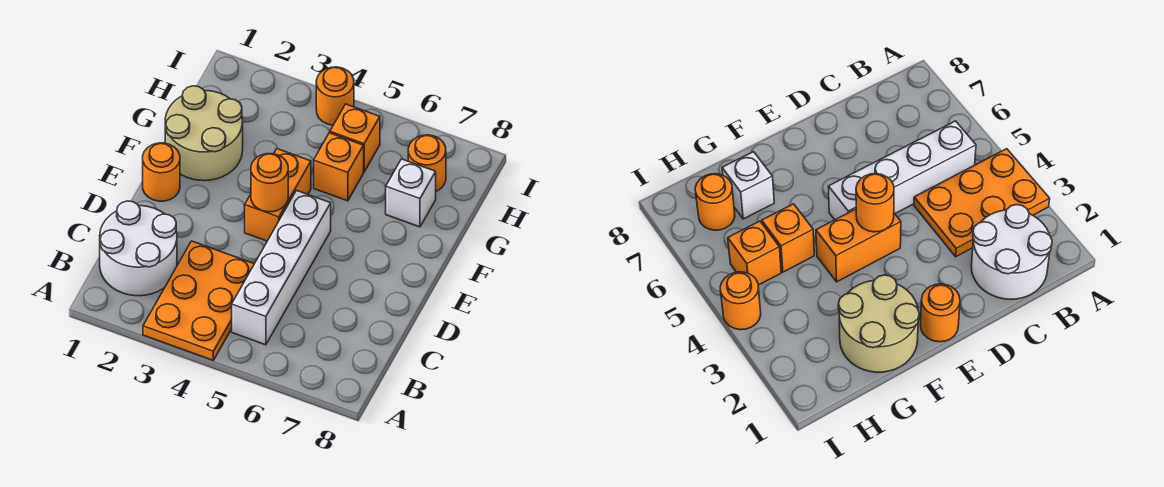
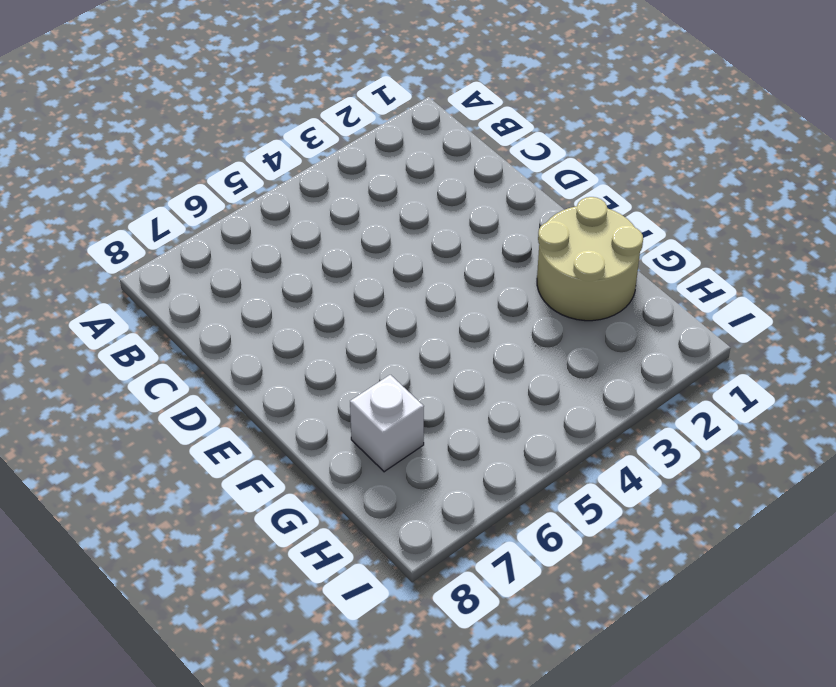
none -> orange 2x3 plate [143,241,254,360]
none -> white 2x2 round brick [100,201,177,296]
none -> white 1x4 brick [232,190,331,345]

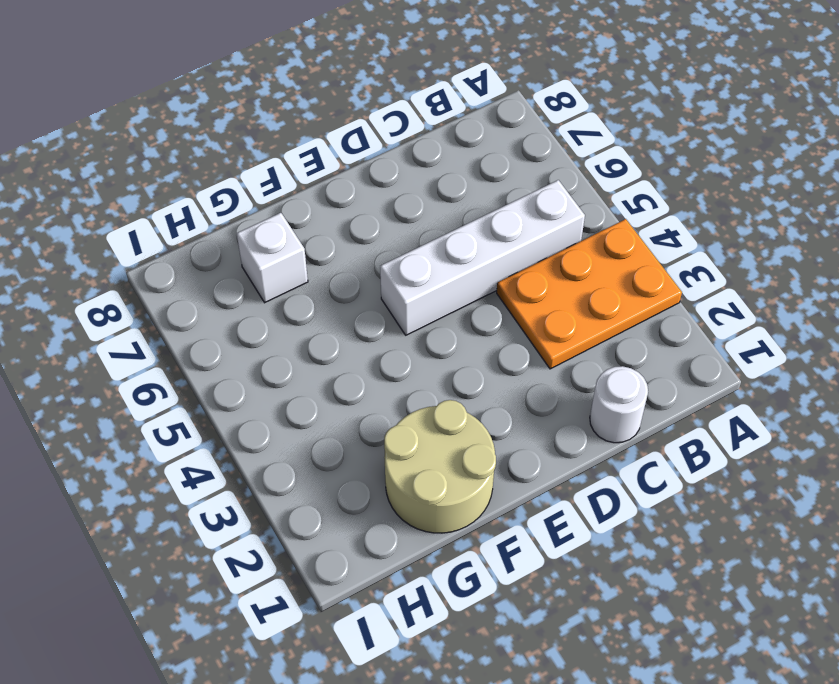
white 1x1 round brick [590,366,648,443] -> white 2x2 round brick [100,201,177,296]
none -> orange 1x1 round brick [143,143,180,201]
none -> orange 1x2 brick [245,149,311,241]
none -> orange 1x1 brick [314,133,364,201]

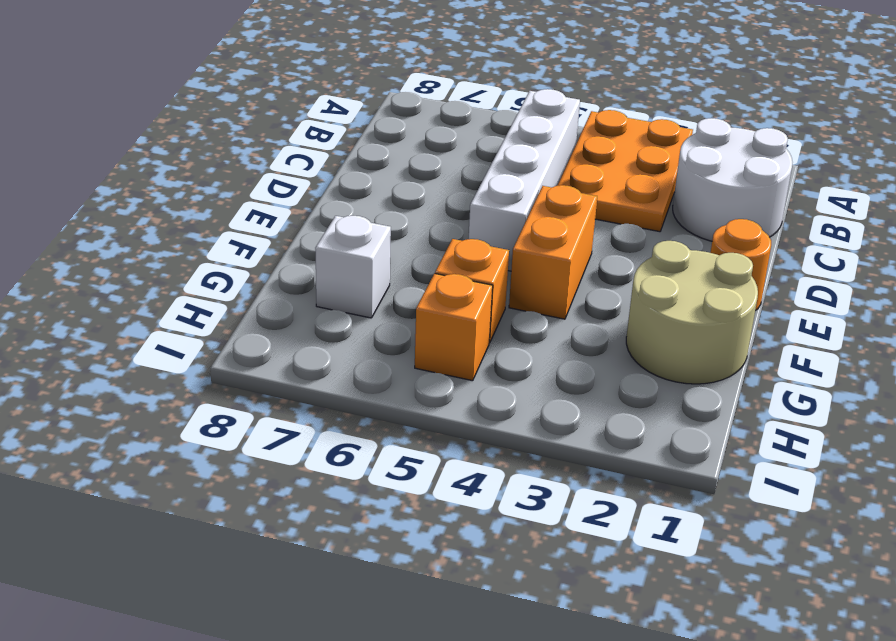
none -> orange 1x1 round brick [408,135,446,191]
none -> orange 1x1 round brick [316,67,354,125]
none -> orange 1x1 round brick [251,154,288,212]

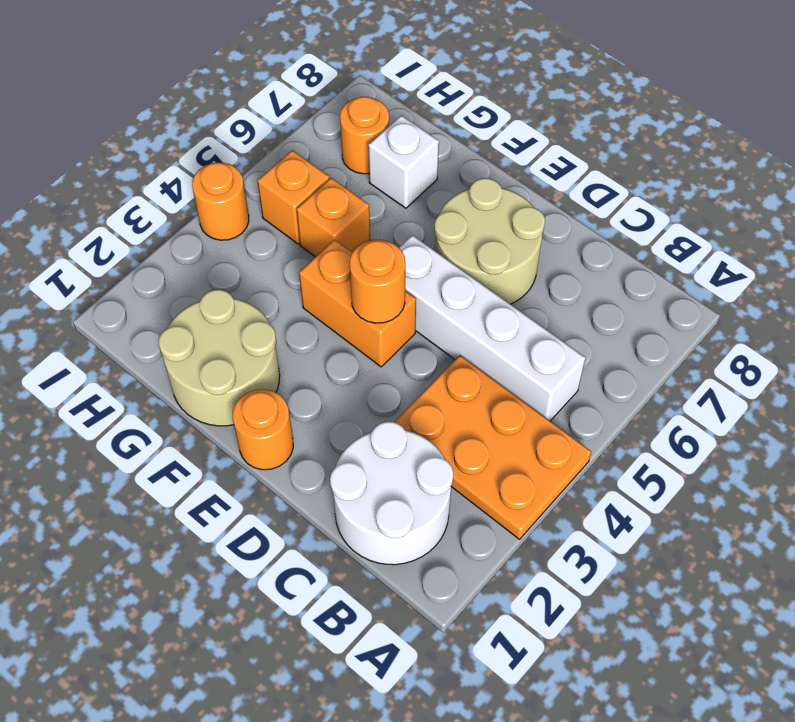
tan 2x2 round brick [434,178,545,304] -> none

